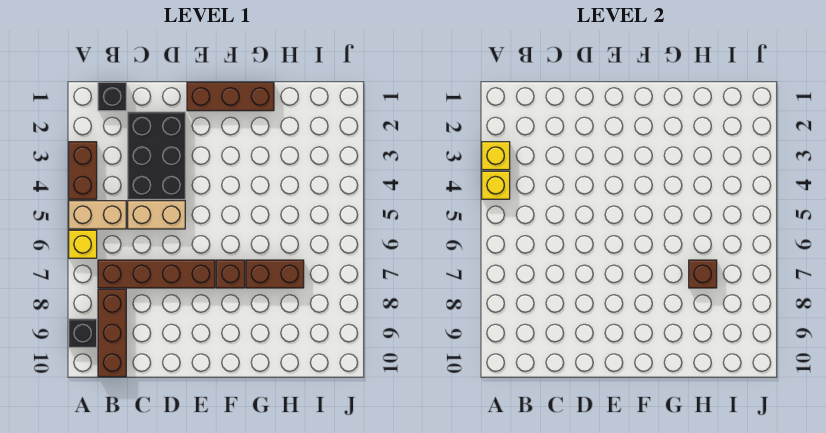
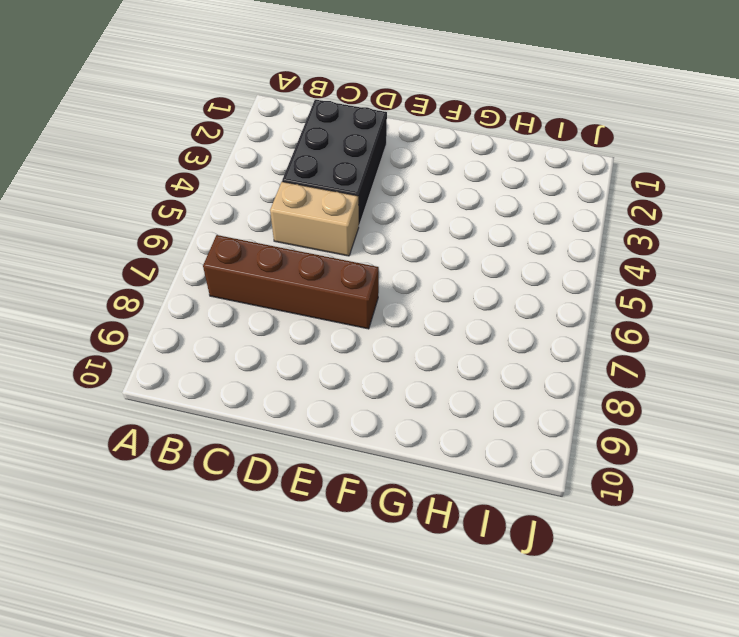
none -> brown 1x2 brick [69,142,97,199]
none -> tan 1x2 brick [69,201,126,229]
none -> yellow 1x1 brick [69,230,97,258]

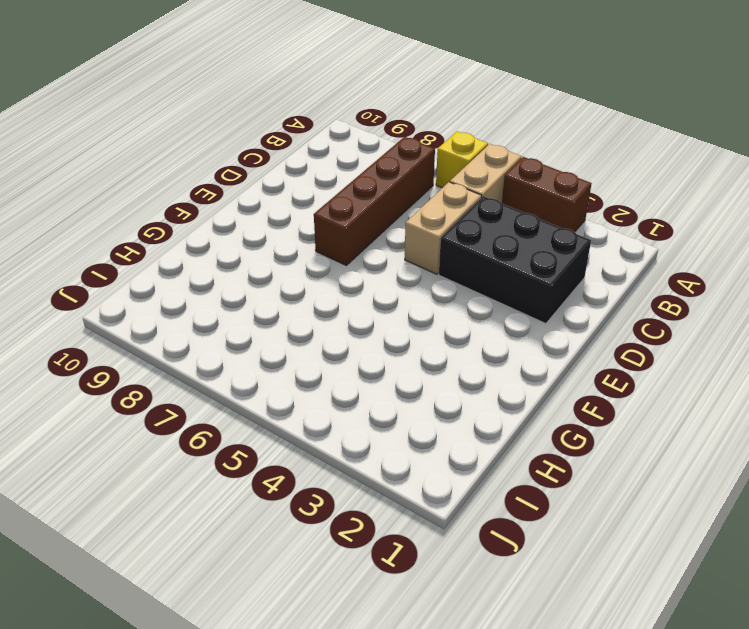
none -> black 1x1 brick [69,319,97,347]
none -> black 1x1 brick [98,82,126,111]
none -> brown 1x3 brick [98,289,126,377]

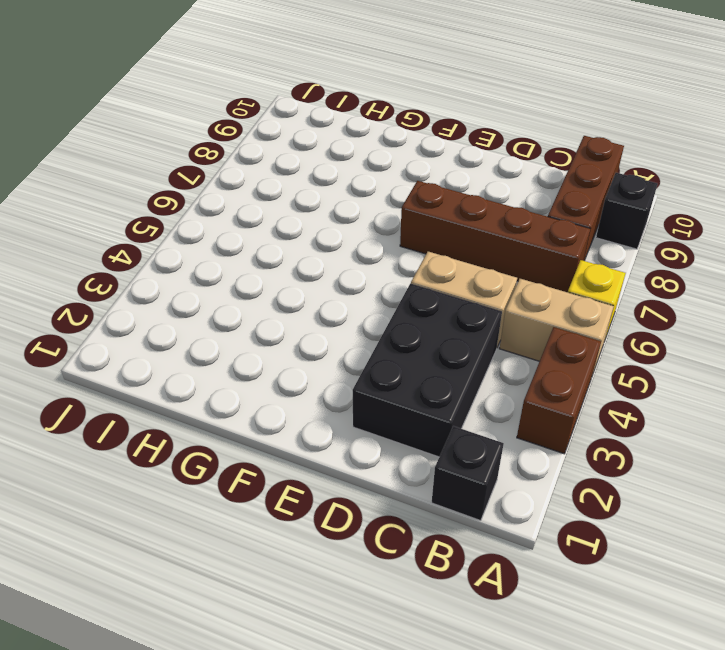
none -> brown 1x3 brick [187,82,274,111]
none -> brown 1x1 brick [216,260,245,288]
none -> brown 1x2 brick [246,260,304,288]

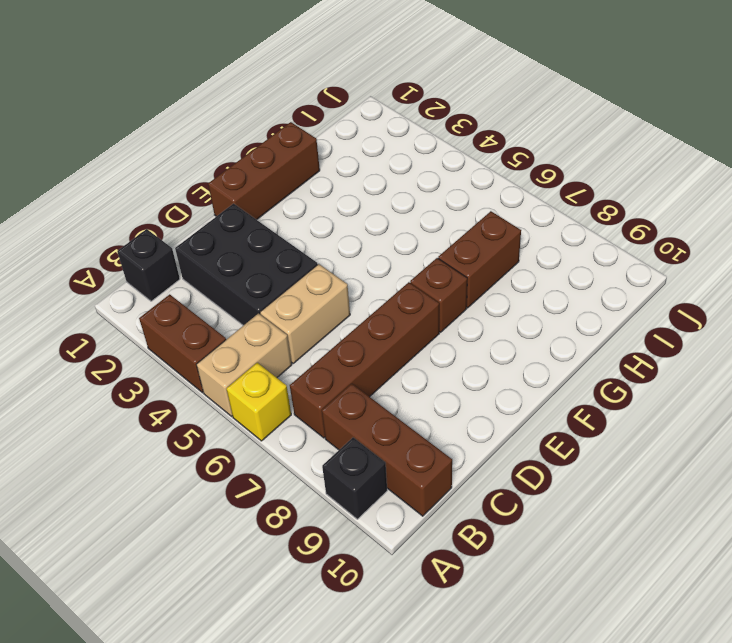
none -> yellow 1x1 brick [482,142,510,170]
none -> yellow 1x1 brick [482,171,510,199]
none -> brown 1x1 brick [689,260,717,288]

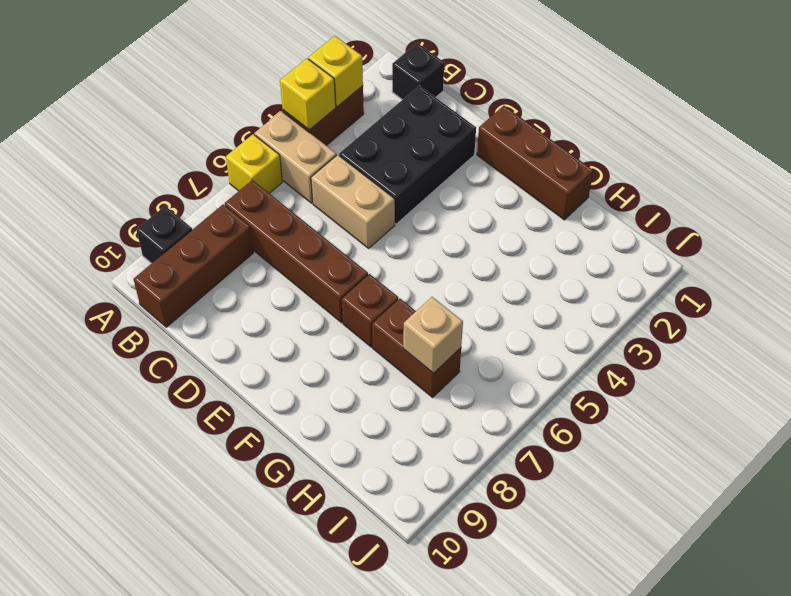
tan 1x1 brick [403,297,463,373] -> brown 1x1 brick [689,260,717,288]

